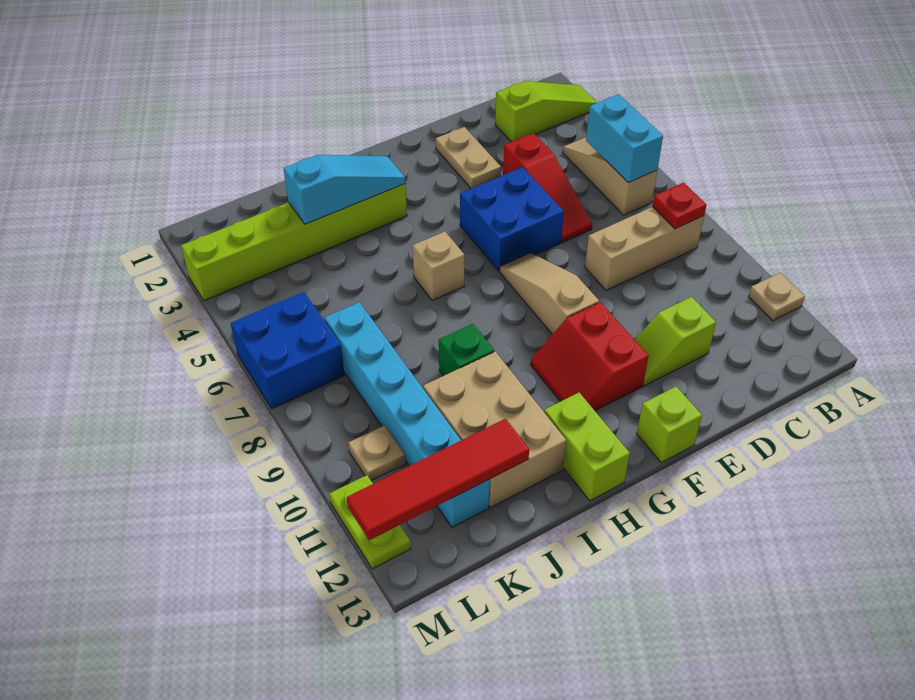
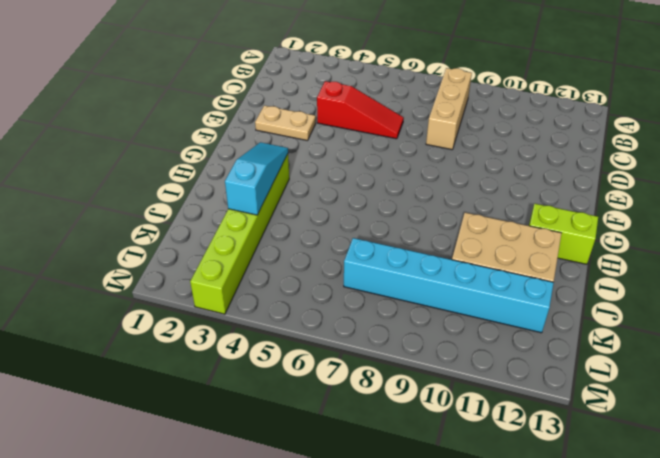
none -> lime 1x3 slope [495,81,598,142]
none -> tan 1x1 plate [749,273,805,321]
none -> tan 1x3 slope [562,137,657,215]

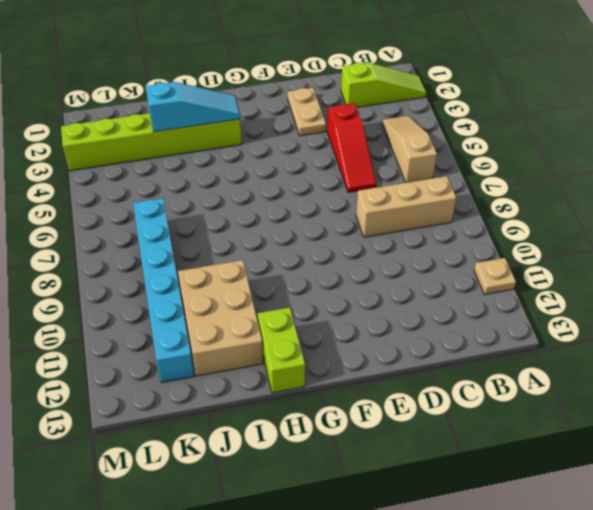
none -> lime 1x2 slope [635,297,716,386]
none -> blue 2x2 brick [460,167,564,271]
none -> tan 1x3 slope [500,253,599,334]

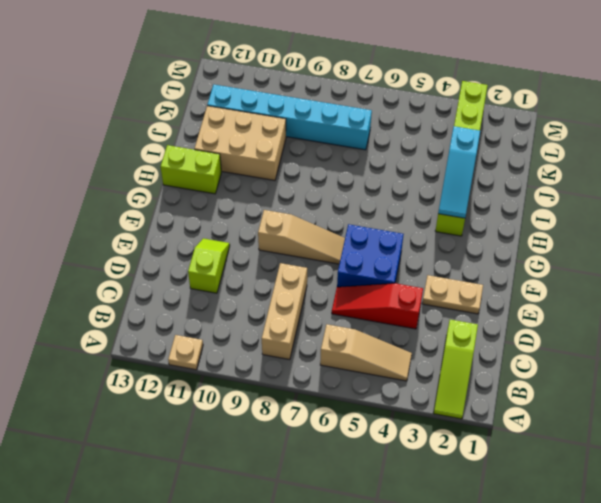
none -> red 2x2 slope [531,302,649,411]
none -> lime 1x1 brick [637,387,702,463]
none -> tan 1x1 brick [413,232,464,301]

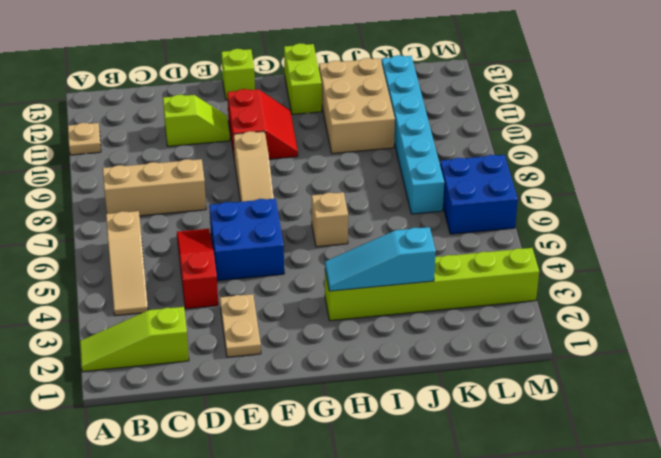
none -> green 1x1 brick [439,324,494,376]
none -> tan 1x1 plate [348,425,405,481]
none -> lime 1x2 plate [329,475,411,569]

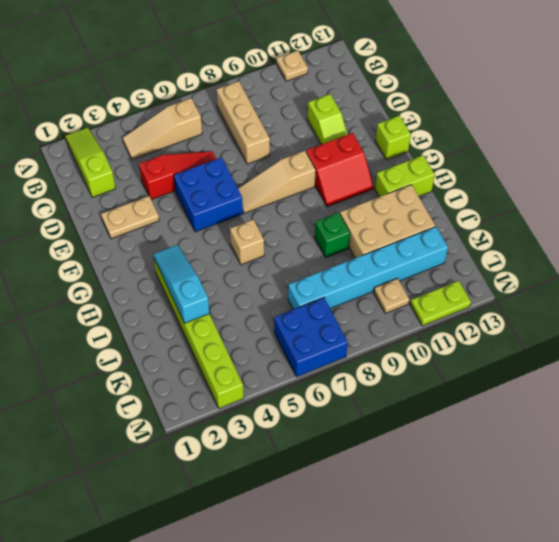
none -> cyan 1x2 brick [586,94,663,183]
none -> red 1x1 plate [652,183,706,229]
none -> red 1x4 tile [347,419,529,540]

